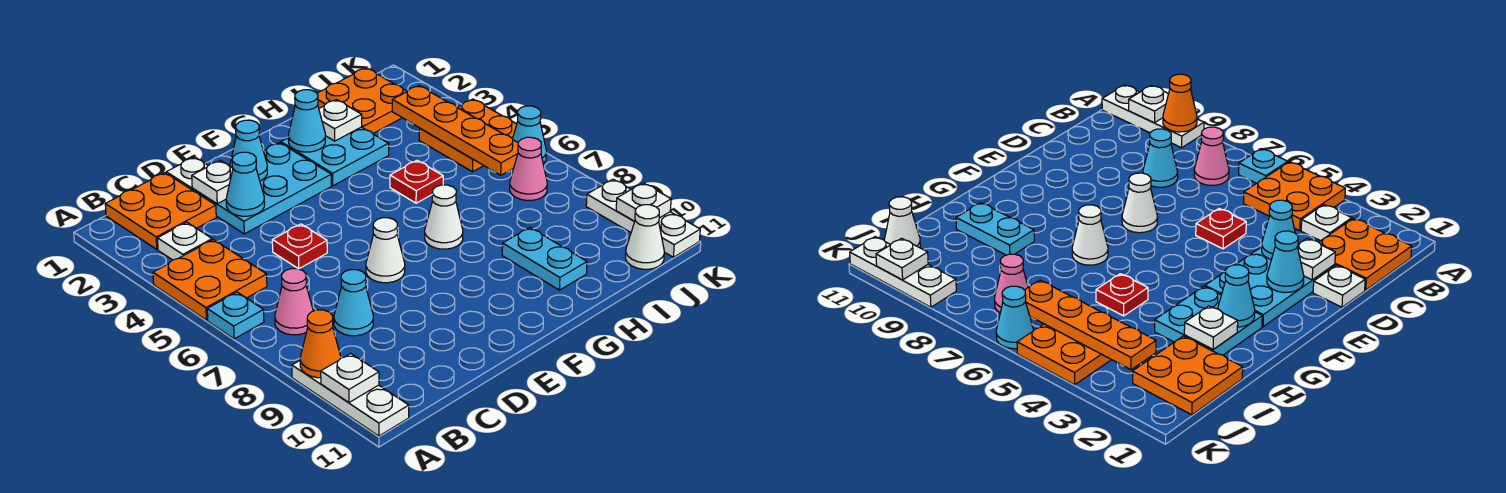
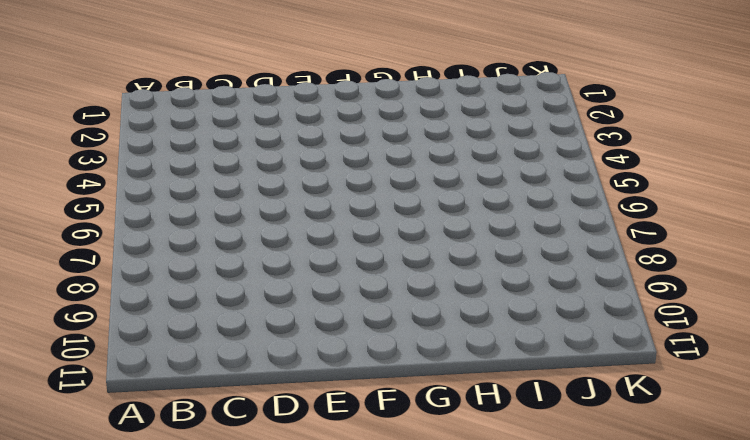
none -> orange 2x2 plate [153,240,267,320]
none -> cyan 1x1 plate [207,292,264,339]
none -> white 1x3 plate [292,361,409,436]
none -> orange 2x2 plate [105,173,216,249]

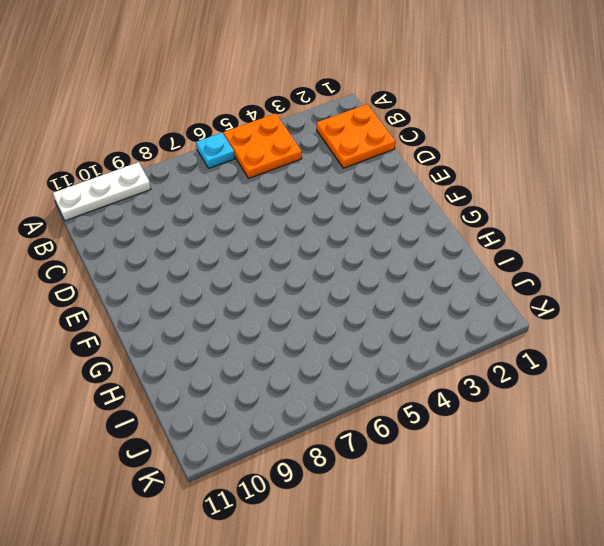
none -> white 1x1 plate [158,222,212,260]
none -> pink 1x1 cone [275,269,313,335]
none -> cyan 1x1 cone [334,270,373,336]
none -> white 1x1 plate [166,157,208,190]

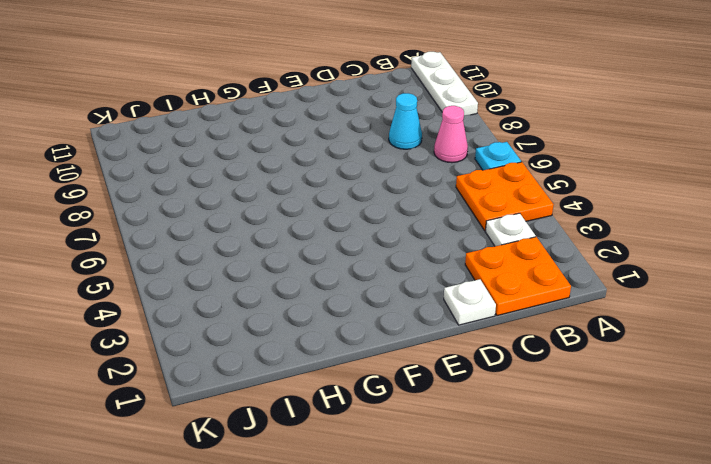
none -> cyan 2x3 plate [192,142,331,234]
none -> red 1x1 plate [272,224,327,269]
none -> white 1x1 cone [366,218,405,283]
none -> cyan 2x2 plate [281,127,389,186]

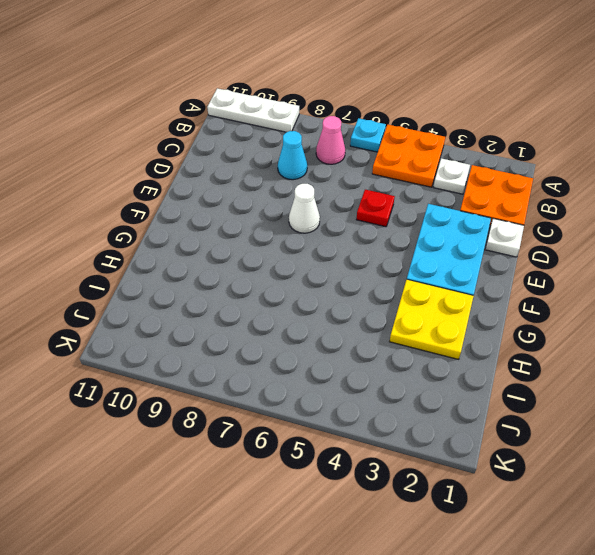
yellow 2x2 plate [390,279,474,359] -> cyan 2x2 plate [281,127,389,186]
none -> white 1x1 cone [425,185,463,249]
none -> red 1x1 plate [390,160,443,203]
none -> cyan 1x2 plate [502,227,587,290]
none -> orange 2x2 plate [317,68,407,133]

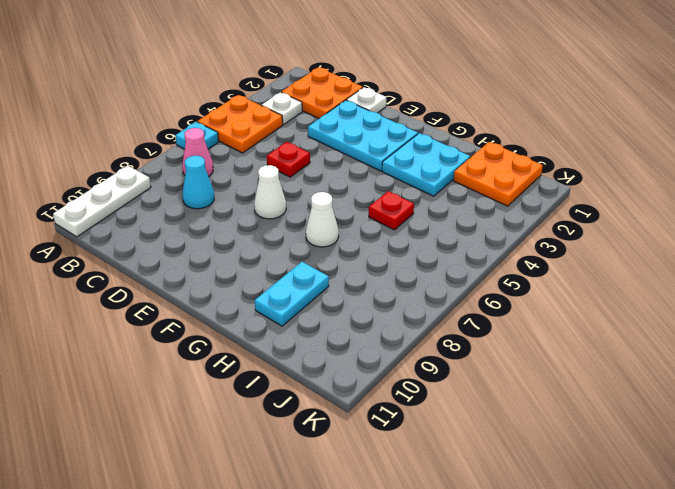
none -> orange 2x2 plate [419,99,517,172]
none -> pink 1x1 cone [510,137,547,200]
none -> white 1x1 cone [625,205,664,269]
none -> cyan 1x1 cone [513,106,546,164]

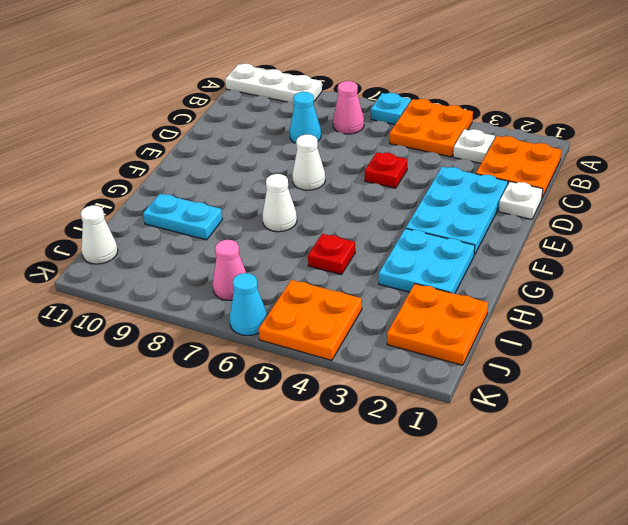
none -> white 1x3 plate [586,179,700,257]
none -> orange 1x1 cone [300,310,341,378]
none -> white 1x1 plate [321,354,379,402]
none -> white 1x1 plate [192,160,233,204]

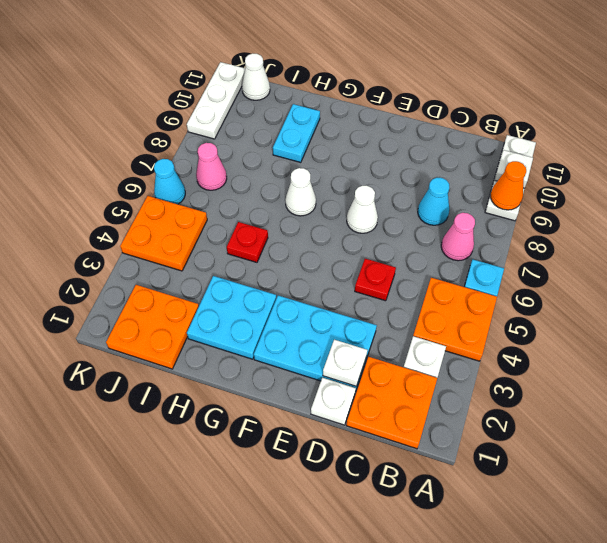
none -> cyan 1x1 cone [226,152,265,216]
none -> cyan 1x1 cone [230,120,267,181]
none -> cyan 1x1 cone [288,90,325,152]
none -> white 1x1 plate [319,100,362,141]

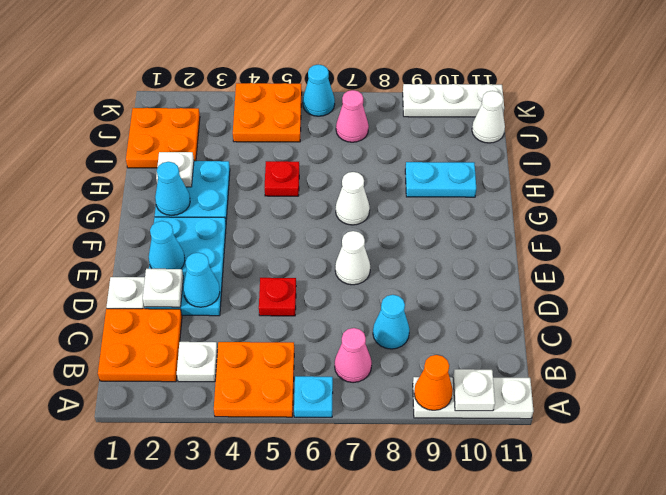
none -> orange 1x4 plate [392,86,518,175]
none -> white 1x1 plate [616,183,671,221]

